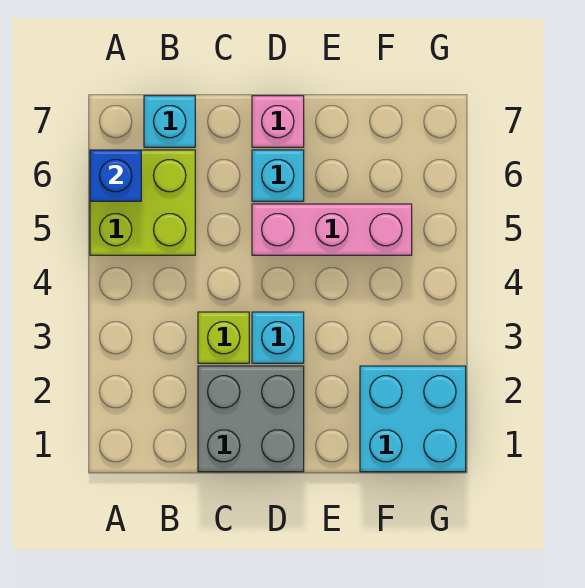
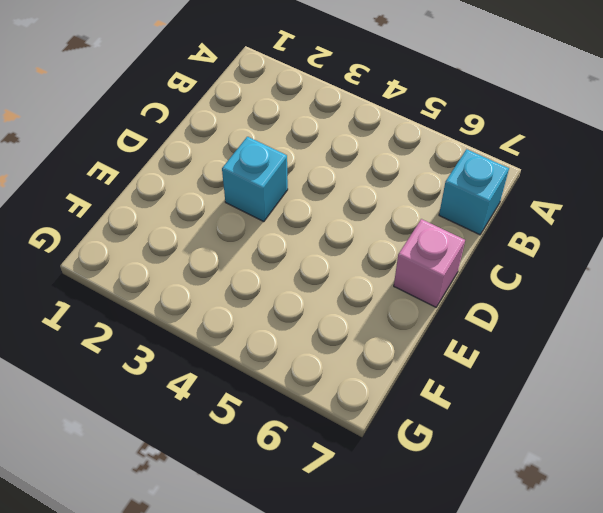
none -> lime 2x2 brick [90,150,195,255]
none -> grey 2x2 brick [198,366,304,472]

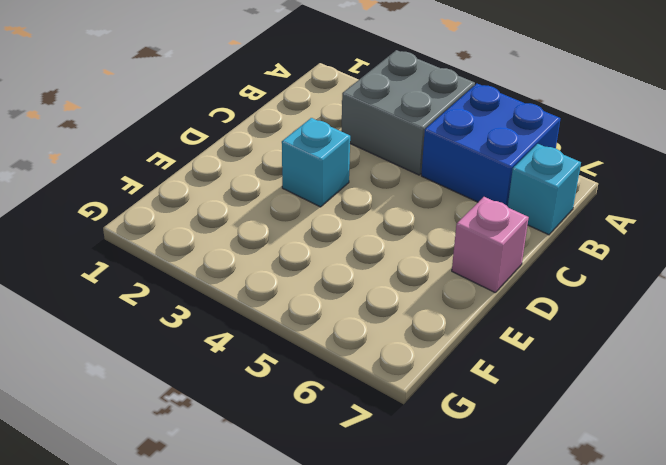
grey 2x2 brick [341,50,475,175] -> grey 2x2 brick moved to [198,366,304,472]
blue 2x2 brick [421,84,561,206] -> lime 2x2 brick [90,150,195,255]
none -> lime 1x1 brick [198,312,249,363]
none -> pink 1x3 brick [252,204,412,255]

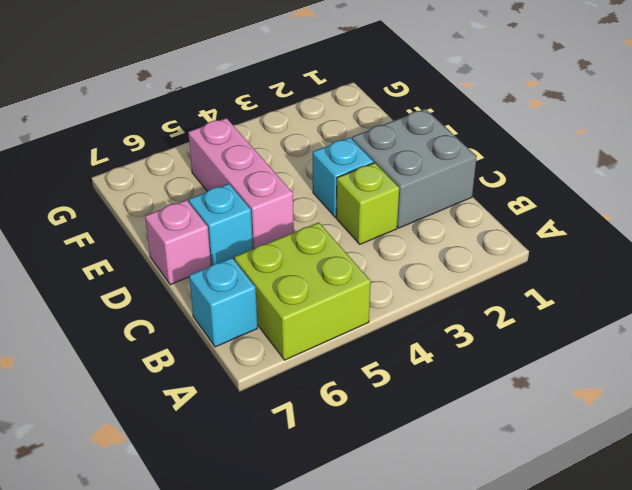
none -> cyan 2x2 brick [360,366,466,472]
none -> blue 1x1 brick [90,150,141,201]

